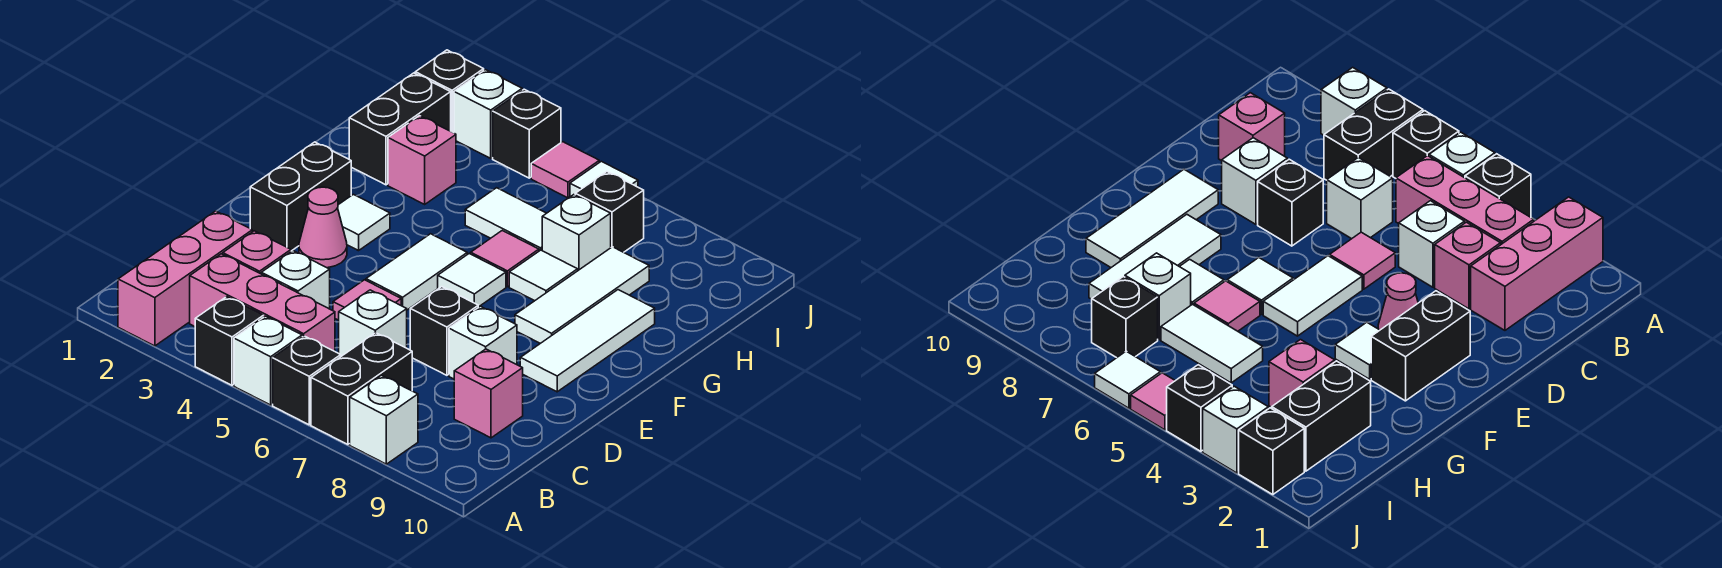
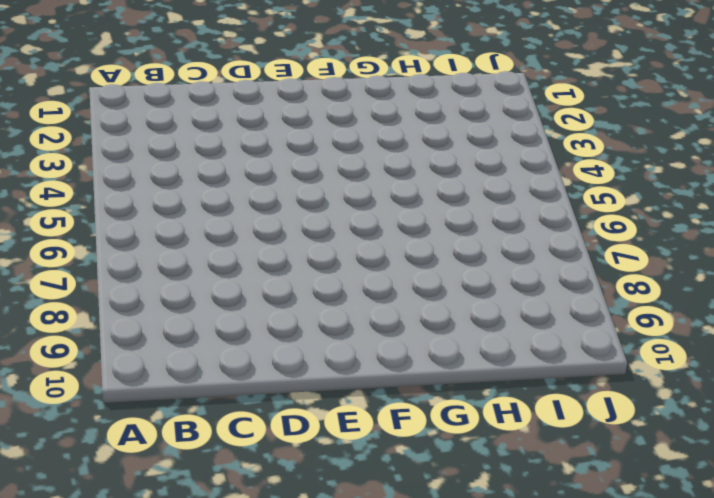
none -> pink 1x3 brick [118,211,252,346]
none -> black 1x1 brick [195,297,264,385]
none -> white 1x1 brick [234,316,302,405]
none -> black 1x1 brick [273,336,341,425]

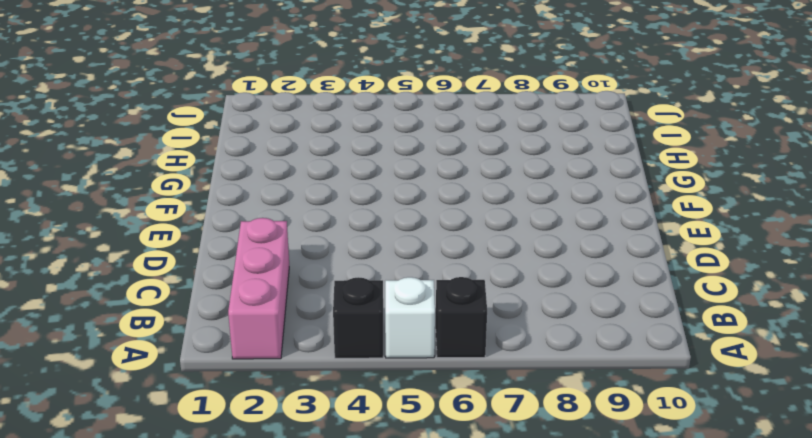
none -> black 1x2 brick [311,333,412,444]
none -> white 1x1 brick [350,375,418,464]
none -> pink 1x3 brick [190,254,335,351]
none -> pink 1x1 brick [223,231,291,274]

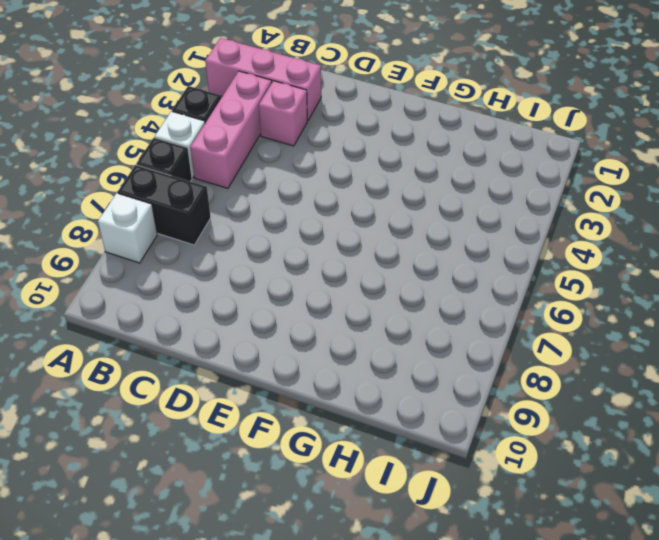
none -> white 1x1 brick [261,251,330,309]
none -> white 1x1 brick [339,290,407,356]
none -> pink 1x1 brick [454,349,523,438]
none -> pink 1x1 tile [333,280,401,320]

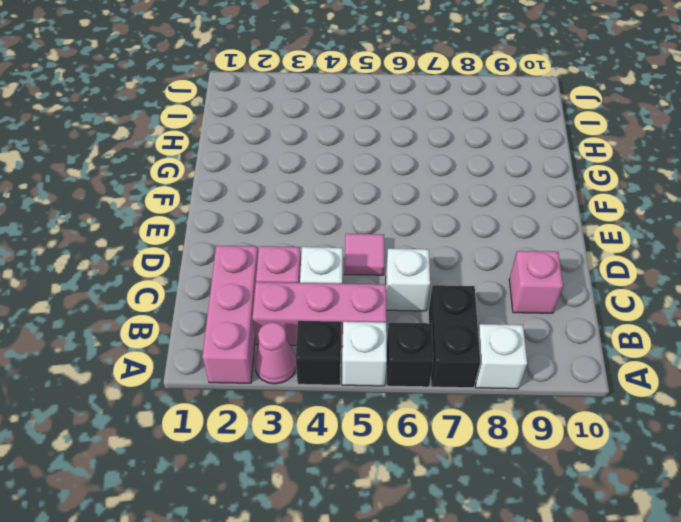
pink 1x1 cone [254,322,296,384] -> pink 1x1 cone moved to [299,187,347,268]
none -> black 1x1 brick [410,287,478,375]
none -> white 1x1 brick [449,306,517,379]
none -> black 1x2 brick [250,142,351,251]
none -> white 1x2 tile [366,234,467,310]

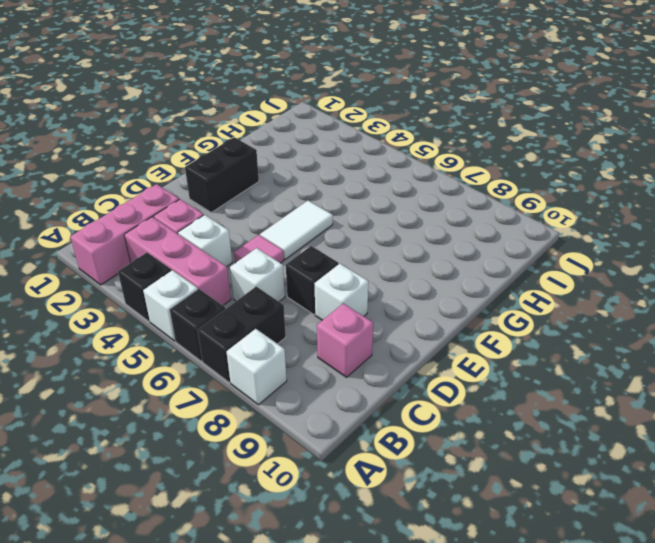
none -> pink 1x1 cone [299,187,347,268]
none -> white 1x3 tile [520,290,655,392]
none -> white 1x1 tile [338,194,390,251]
none -> white 1x1 tile [438,254,506,307]

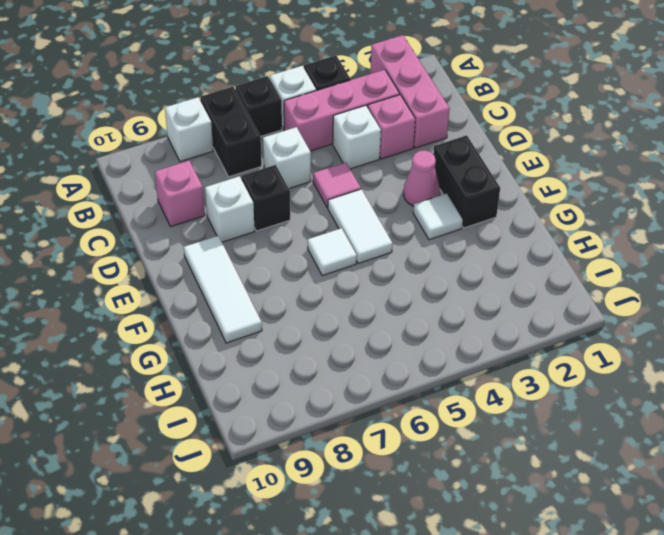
none -> white 1x3 tile [515,247,649,343]
none -> pink 1x1 tile [471,231,539,287]
none -> white 1x1 tile [509,250,578,301]
none -> black 1x2 brick [349,73,451,185]

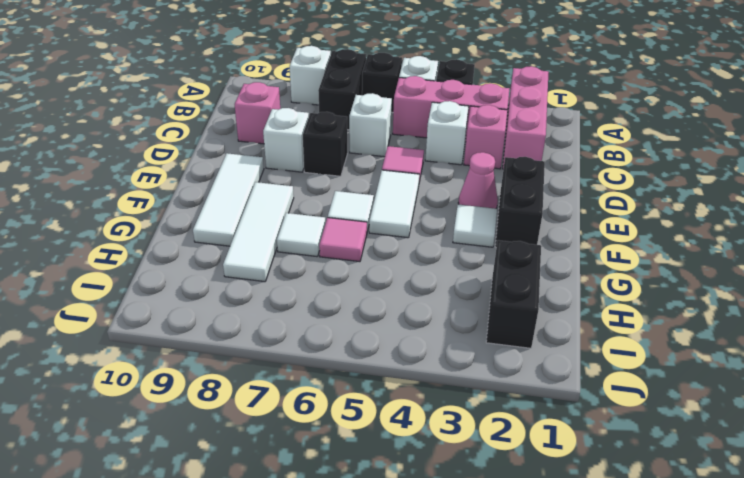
none -> pink 1x1 brick [388,116,456,204]
none -> white 1x2 tile [465,188,546,251]
none -> white 1x1 brick [542,195,611,270]
none -> black 1x1 brick [575,172,644,252]

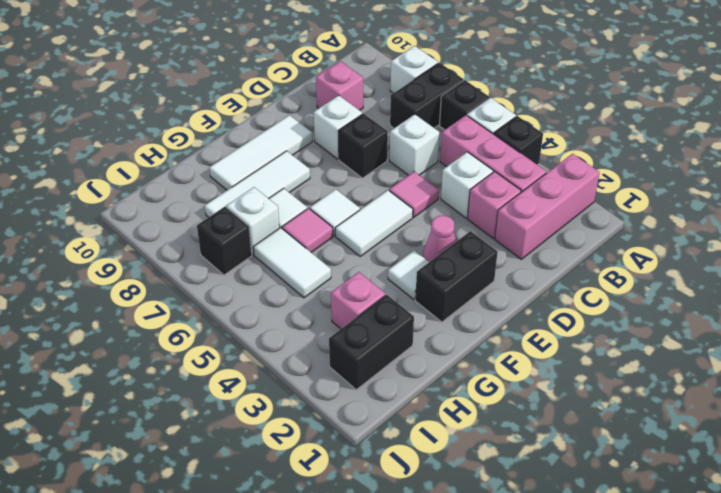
none -> black 1x1 brick [415,50,484,133]
none -> white 1x1 brick [454,70,522,158]
none -> black 1x1 brick [493,89,561,178]
none -> pink 1x1 tile [531,142,599,198]

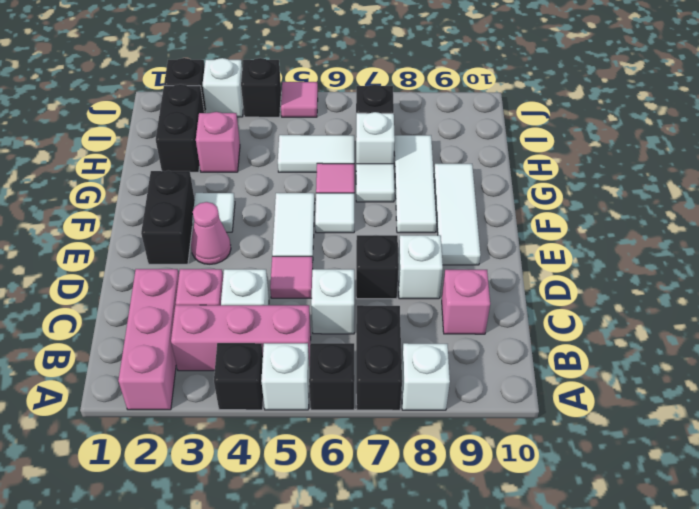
none -> white 1x1 tile [570,161,638,197]

